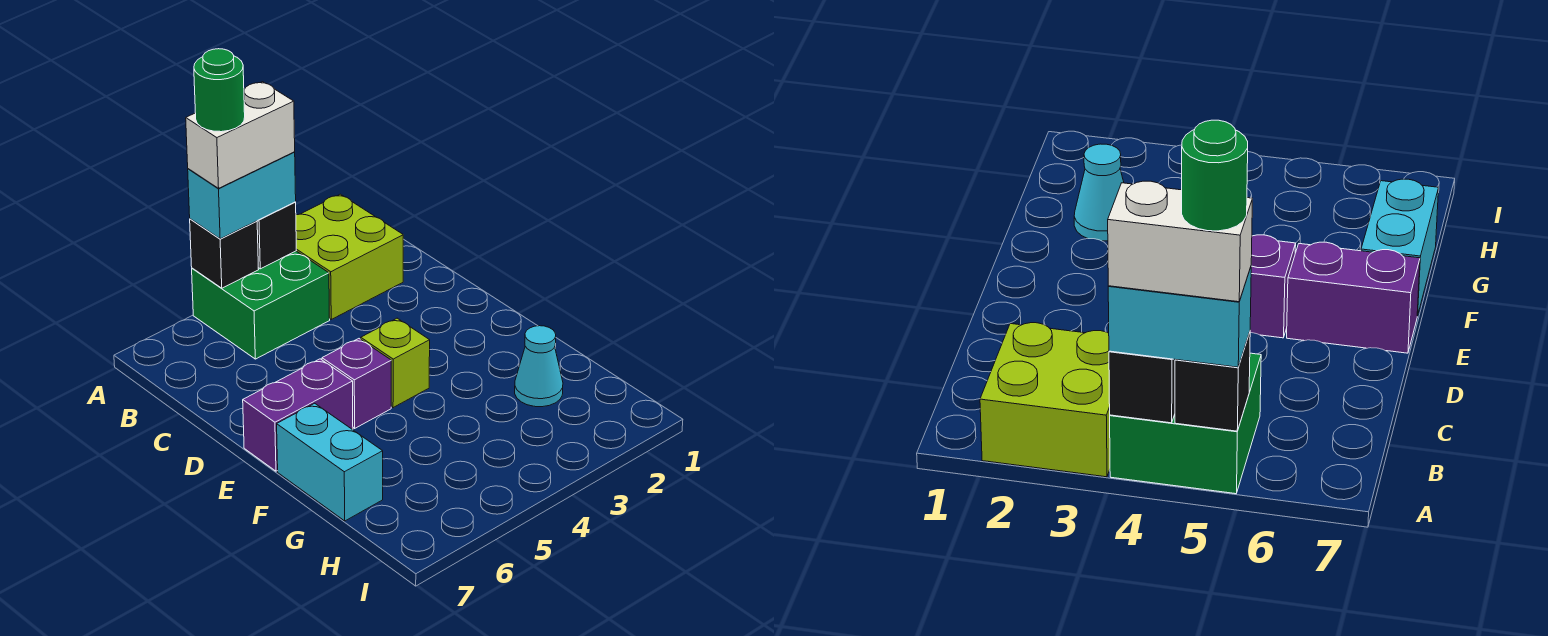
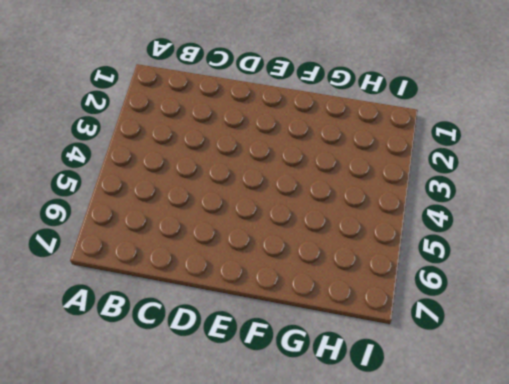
none -> lime 2x2 brick [296,194,403,319]
none -> green 2x2 brick [192,251,330,359]
none -> lime 1x1 brick [361,318,430,408]

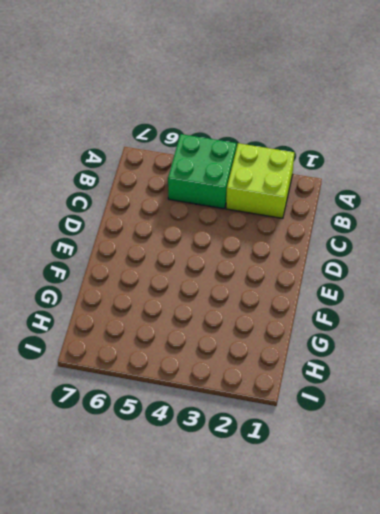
none -> lime 1x1 brick [361,318,430,408]
none -> purple 1x1 brick [322,339,391,428]
none -> purple 1x2 brick [243,359,353,471]

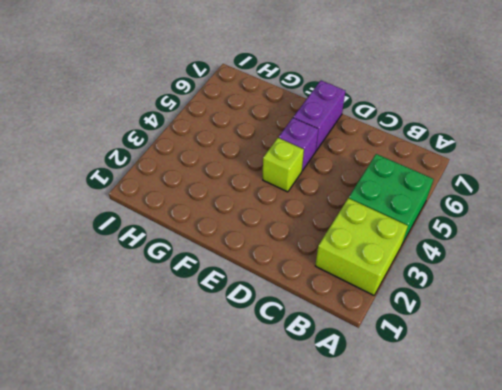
none -> cyan 1x2 brick [277,403,383,521]
none -> cyan 1x1 cone [515,326,563,407]
none -> black 1x1 brick [257,202,296,269]

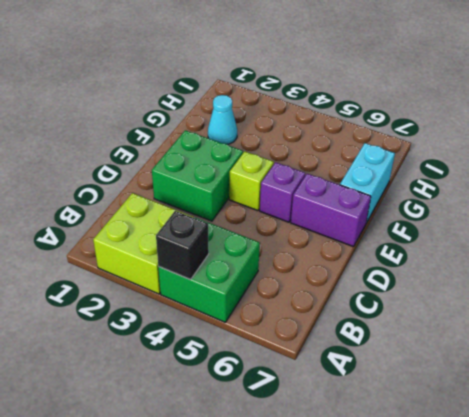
green 2x2 brick [152,130,243,221] -> none
none -> black 1x1 brick [190,219,259,288]
none -> cyan 1x2 brick [188,152,296,239]
none -> white 1x2 brick [186,82,295,188]

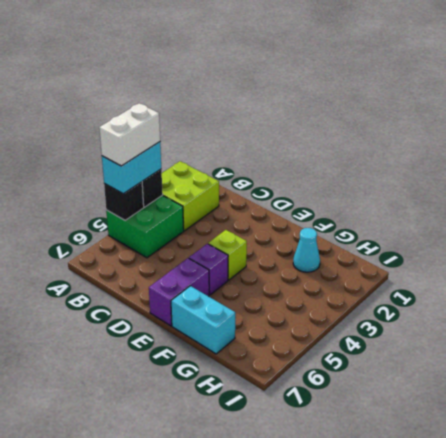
none -> green 1x1 round brick [194,49,245,132]

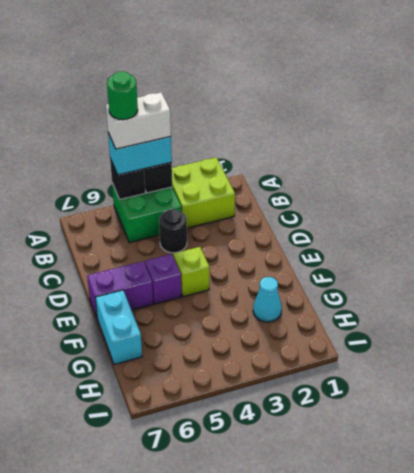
black 1x1 round brick [159,209,187,253] -> none

